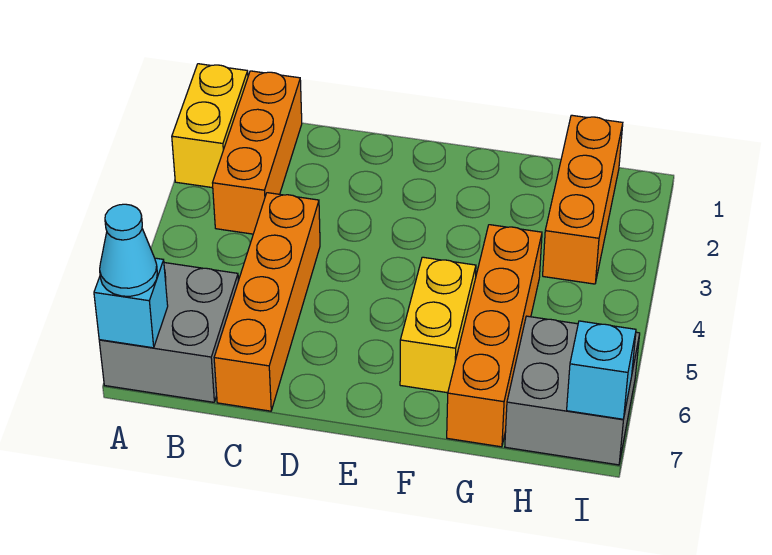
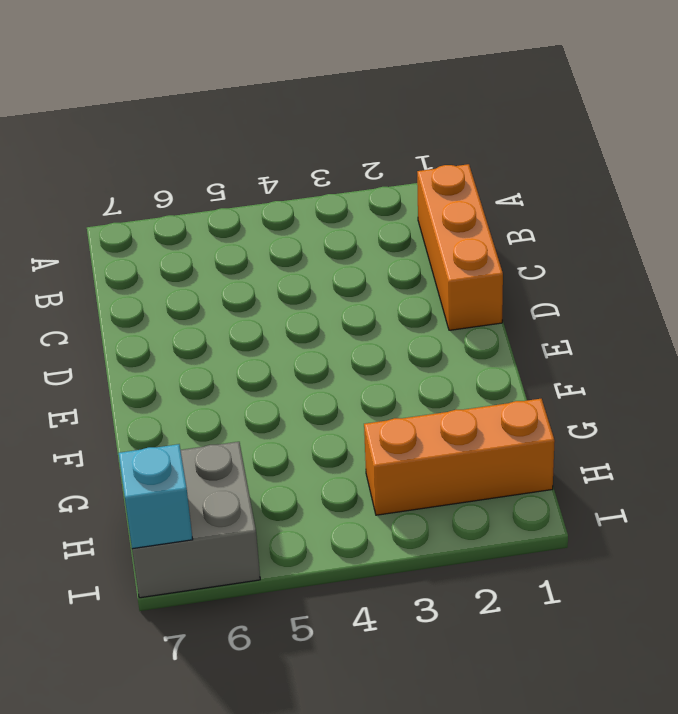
orange 1x3 brick [417,164,503,330] -> orange 1x3 brick turned to [213,71,302,234]
none -> yellow 1x2 brick [172,64,248,188]
none -> grey 2x2 brick [99,263,238,402]

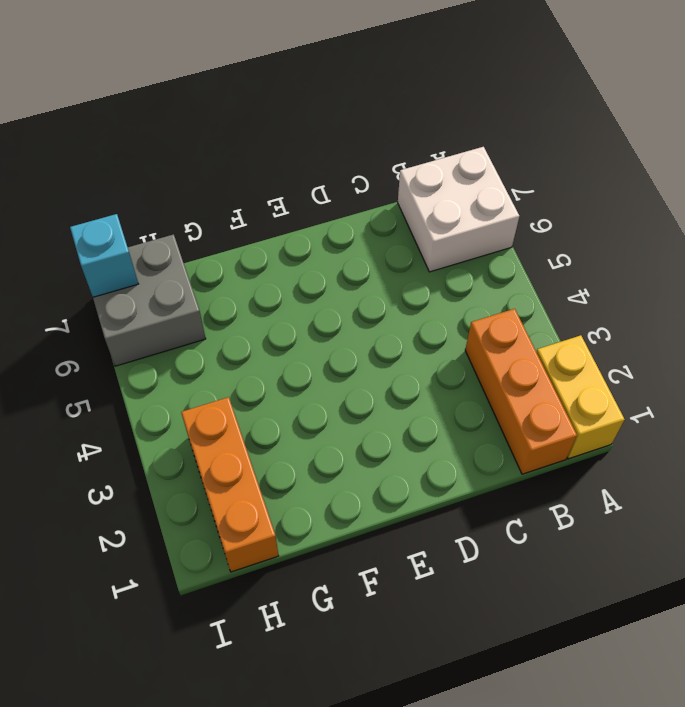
white 2x2 brick [398,147,519,272] -> grey 2x2 brick [99,263,238,402]
none -> orange 1x4 brick [214,193,320,411]
none -> yellow 1x2 brick [400,257,476,393]

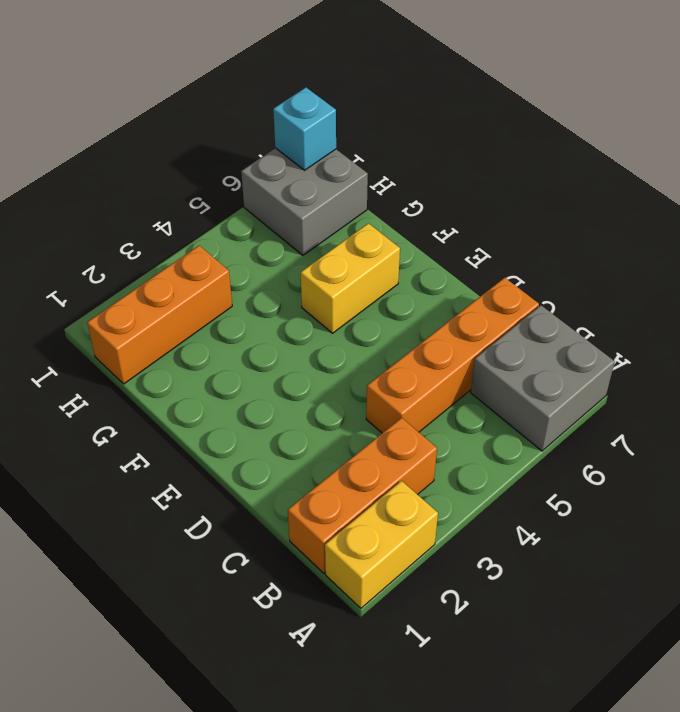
none -> orange 1x4 brick [447,225,542,447]
none -> cyan 1x1 brick [94,258,168,348]

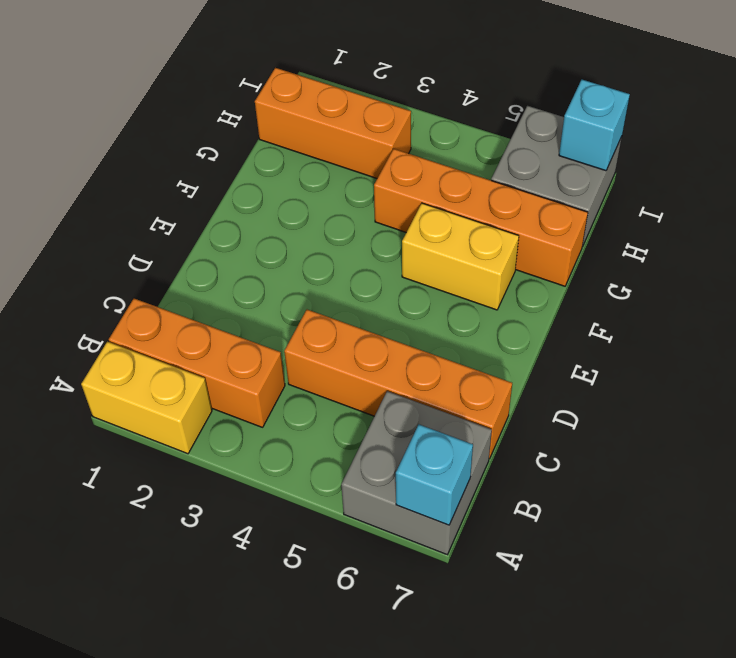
none -> cyan 1x1 cone [100,204,157,296]

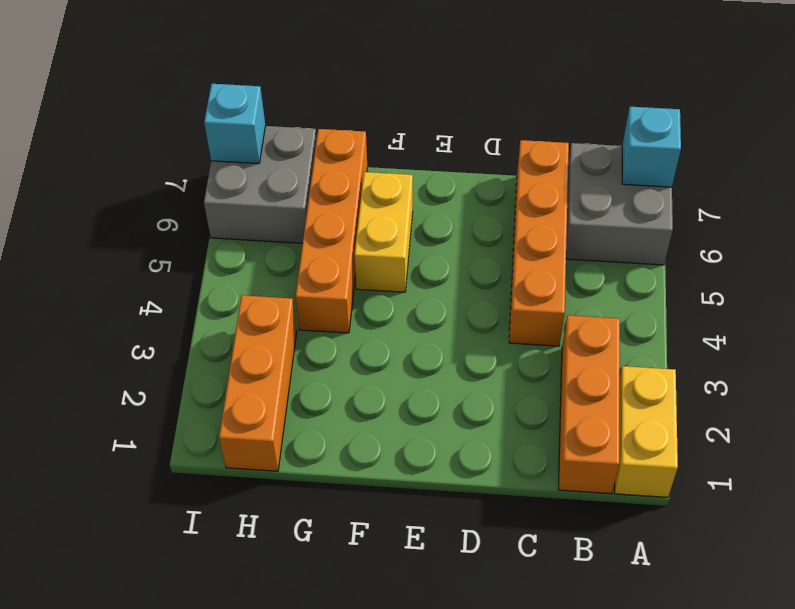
none -> cyan 1x1 cone [100,204,157,296]

